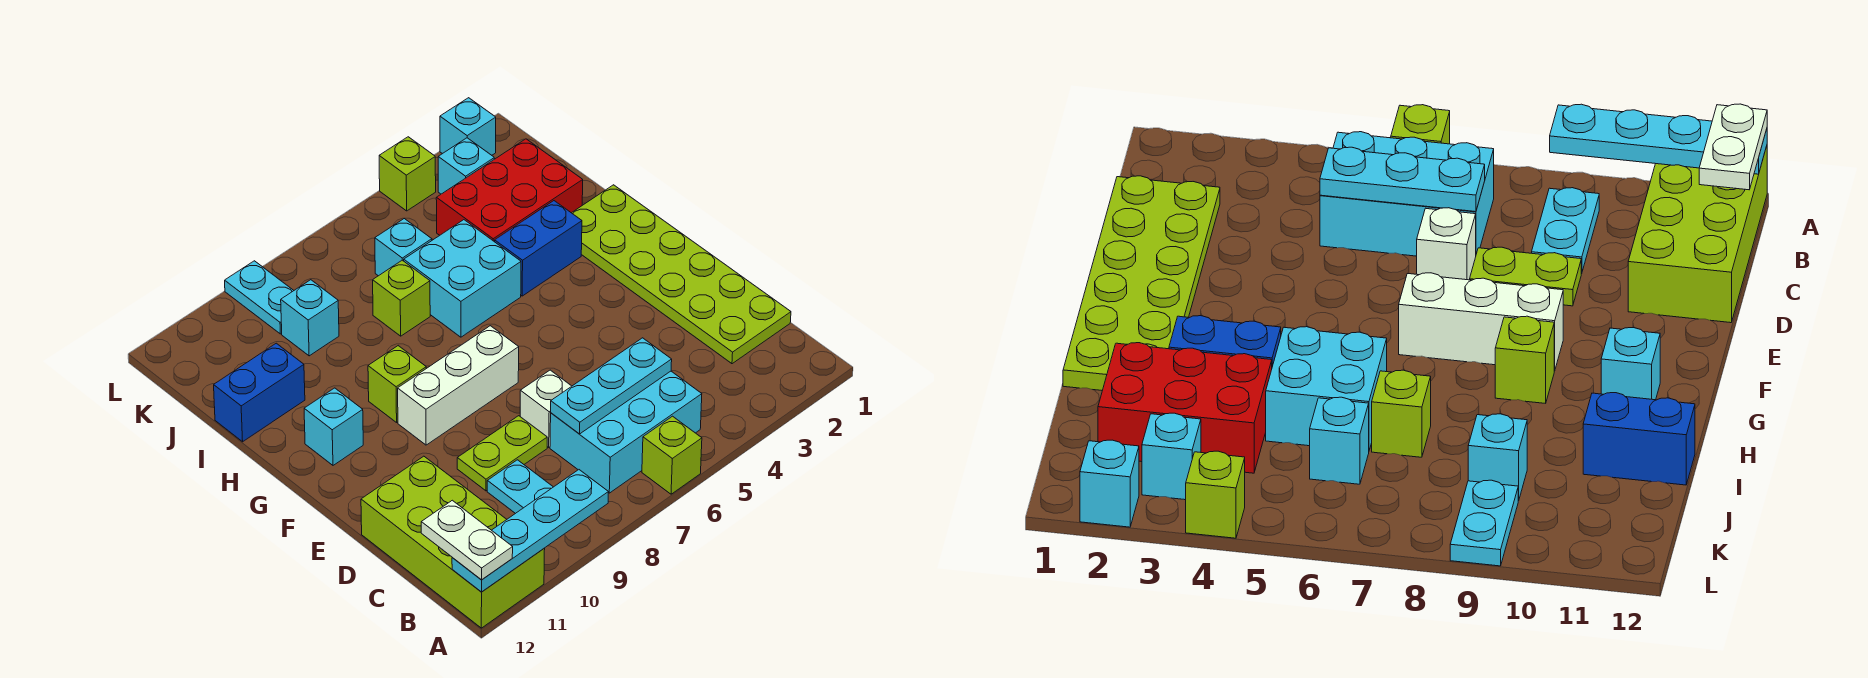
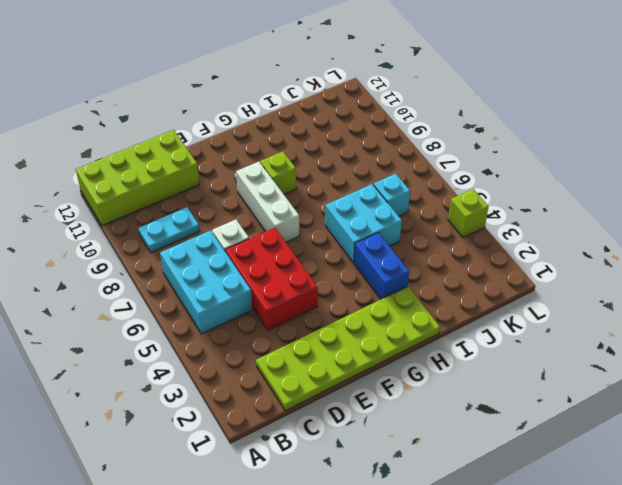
red 2x3 brick [225,228,318,330] -> red 2x3 brick moved to [436,139,583,242]
none -> lime 1x1 brick [642,416,702,494]
none -> lime 1x2 plate [457,416,547,491]
none -> cyan 1x1 brick [304,388,363,465]

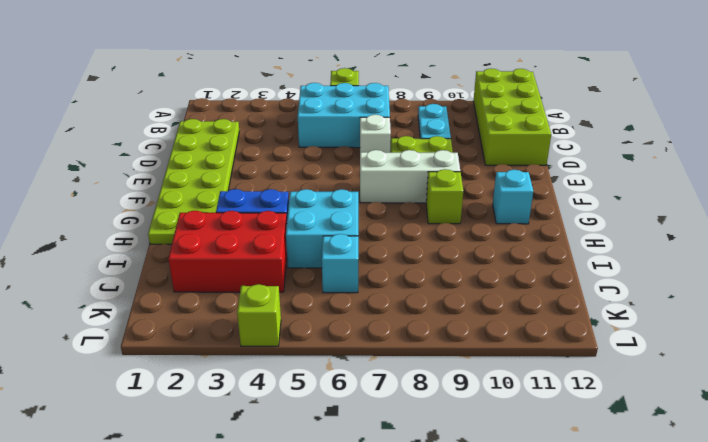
none -> lime 1x1 brick [373,260,430,336]
none -> blue 1x2 brick [214,343,305,442]
none -> cyan 1x1 brick [281,280,339,356]

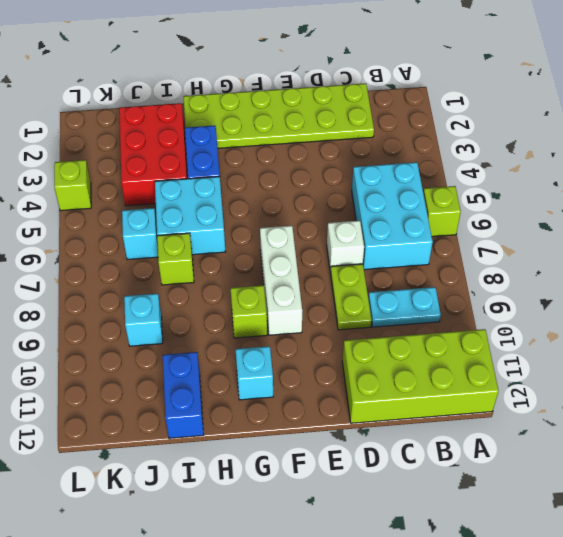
none -> cyan 1x1 brick [438,138,494,194]
none -> cyan 1x2 plate [225,261,294,334]
none -> cyan 1x1 brick [440,98,496,155]

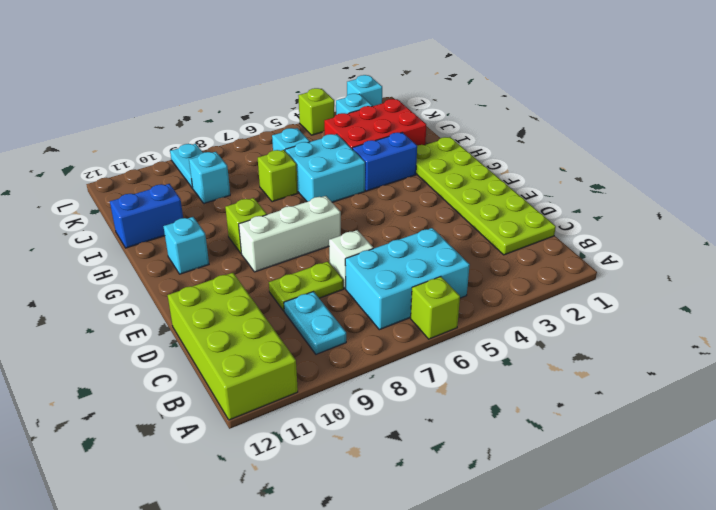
none -> cyan 1x4 plate [452,470,608,592]
none -> cyan 1x3 plate [551,338,672,434]
none -> white 1x2 plate [421,500,513,580]

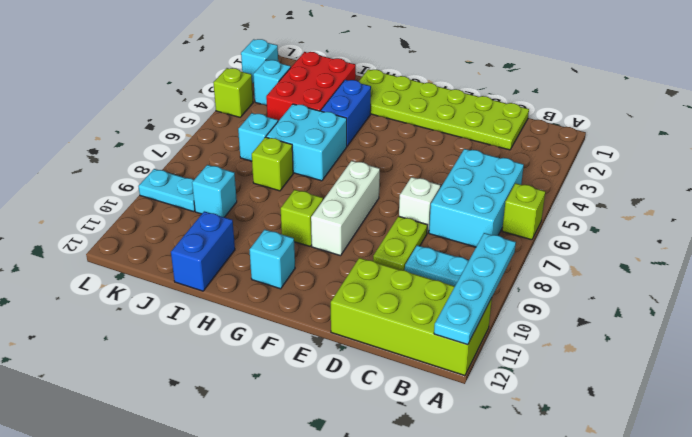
none -> cyan 1x3 plate [551,338,672,434]
none -> white 1x2 plate [421,500,513,580]

